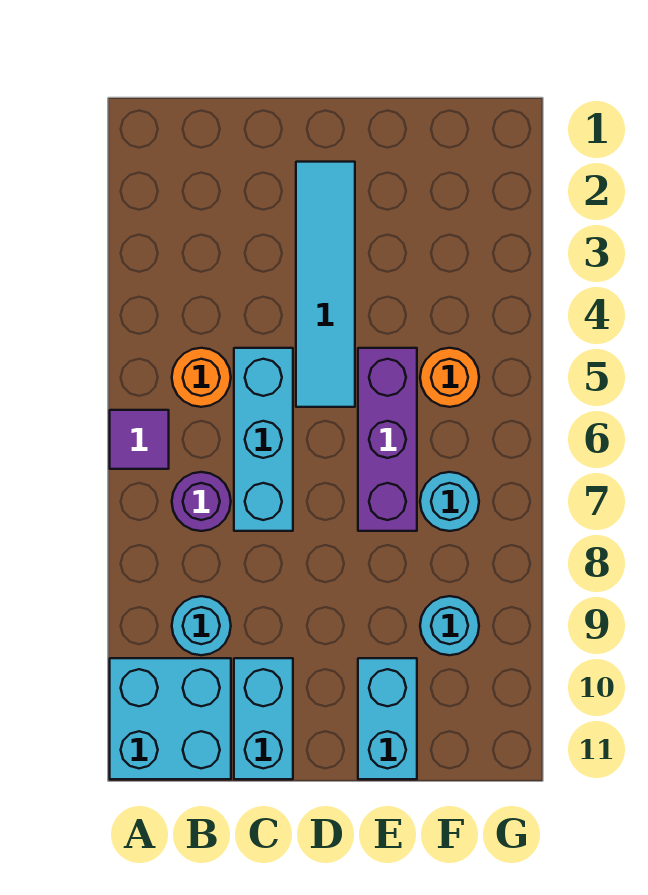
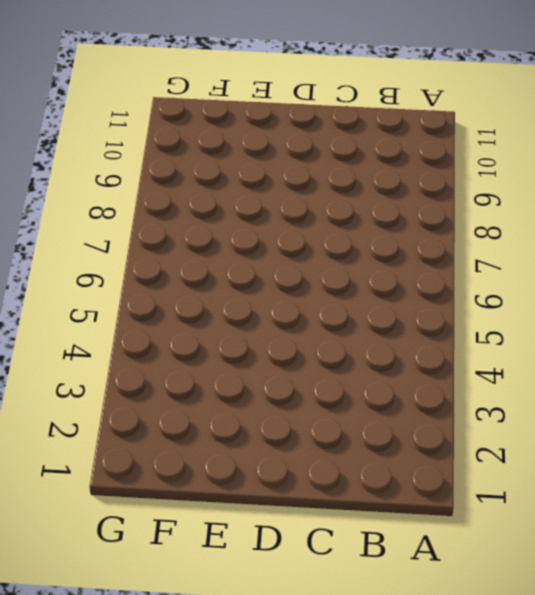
none -> purple 1x1 tile [110,410,169,469]
none -> cyan 2x2 brick [110,658,231,779]
none -> orange 1x1 round brick [172,348,231,407]

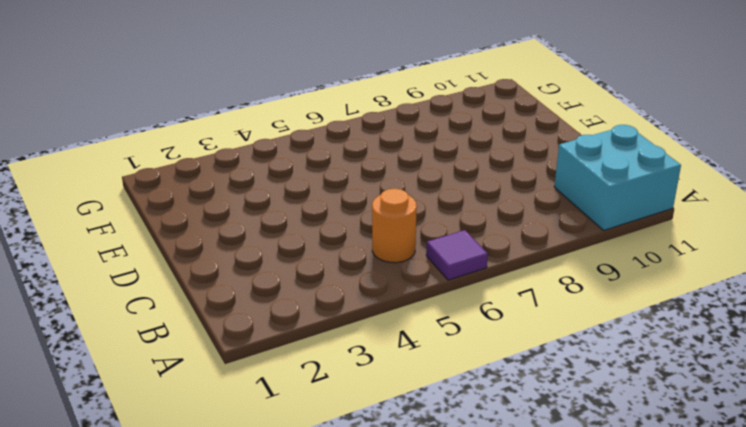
none -> purple 1x1 round brick [172,472,231,531]
none -> cyan 1x1 round brick [172,596,231,655]
none -> cyan 1x3 brick [234,348,293,531]

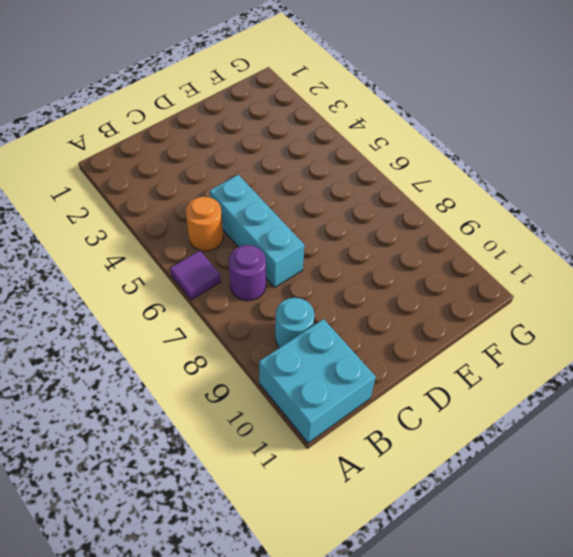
none -> cyan 1x2 brick [234,658,293,779]
none -> cyan 1x4 tile [296,162,355,407]
none -> purple 1x3 brick [358,348,417,531]

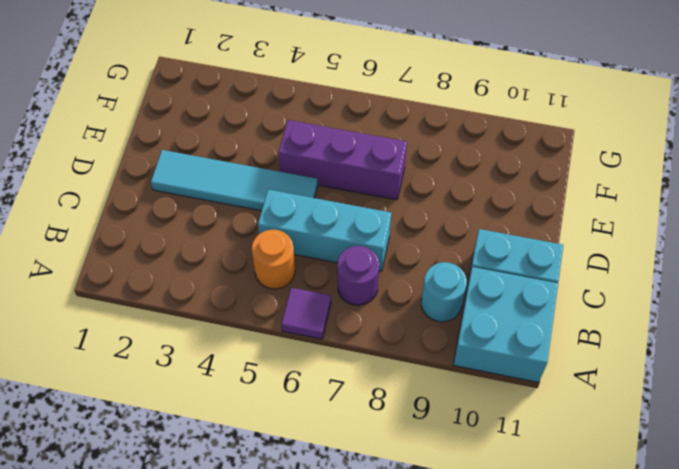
none -> cyan 1x2 brick [358,658,417,779]
none -> orange 1x1 round brick [420,348,479,407]
none -> cyan 1x1 round brick [420,472,479,531]

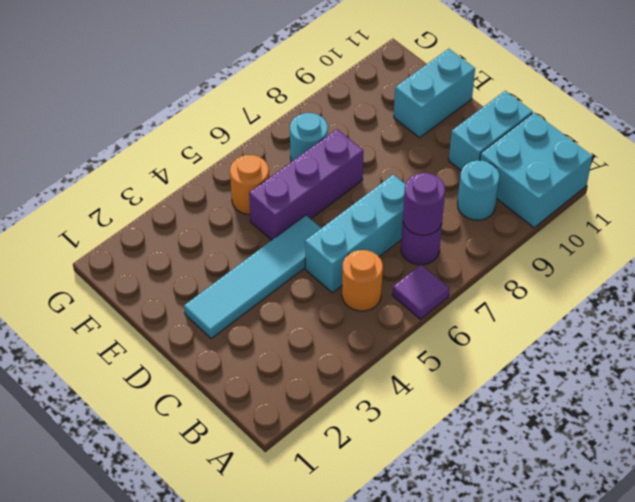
purple 1x1 round brick [403,173,445,235] -> none
none -> cyan 1x1 round brick [420,596,479,655]

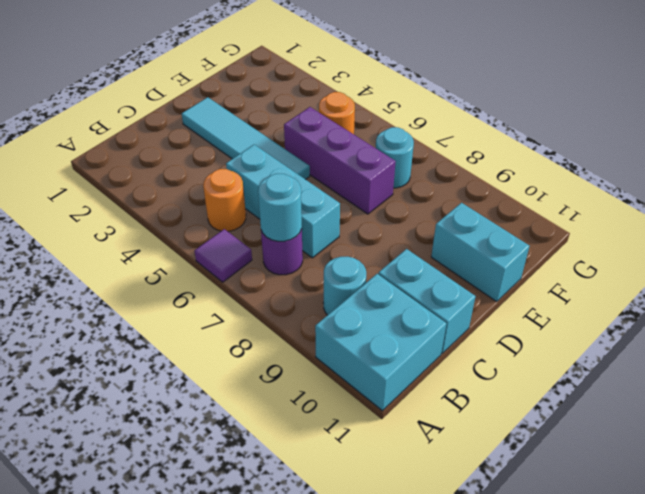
cyan 1x1 round brick [258,174,302,241] -> cyan 1x1 round brick moved to [420,596,479,655]

